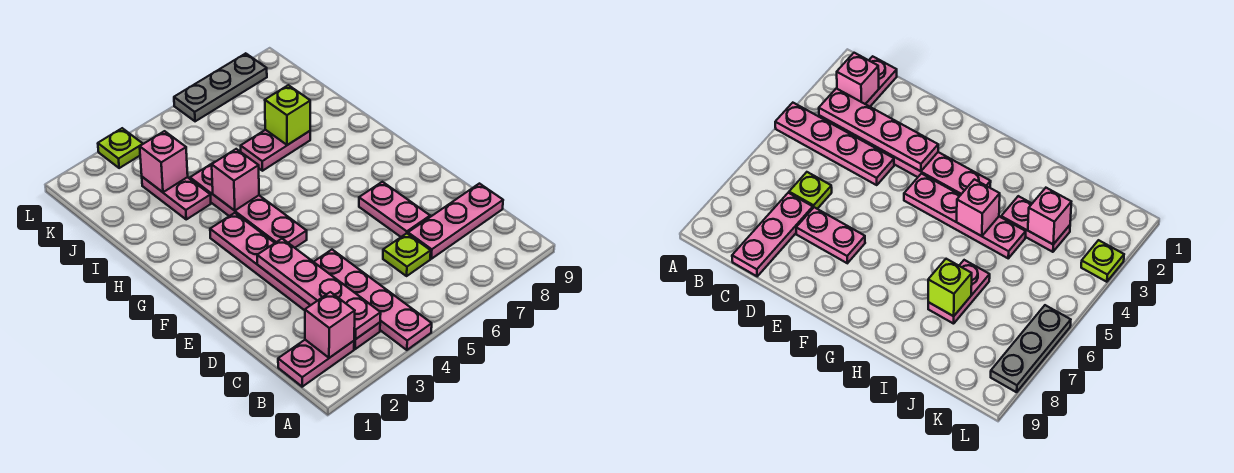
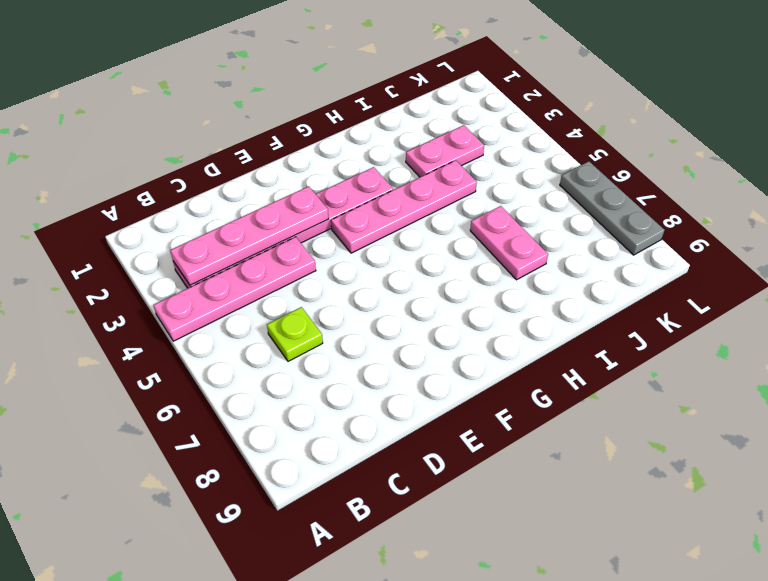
none -> pink 1x2 plate [278,340,354,387]
none -> pink 1x3 plate [408,184,503,259]
none -> pink 1x2 plate [359,182,430,237]

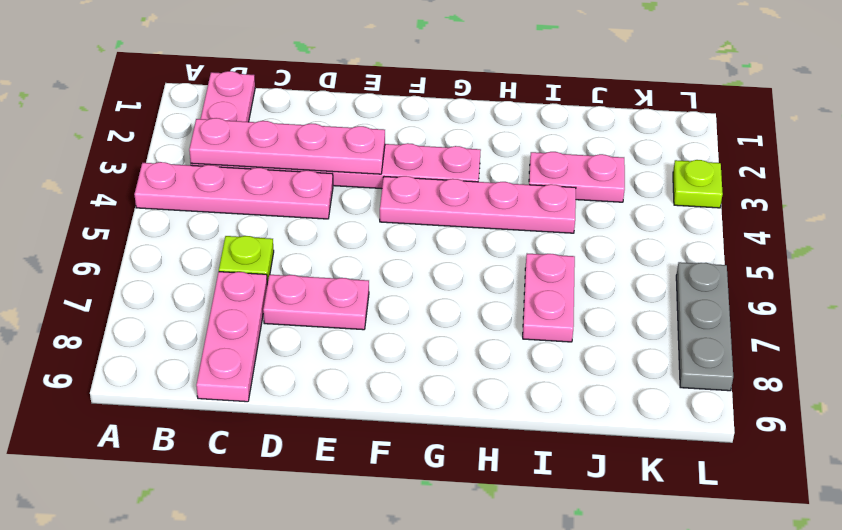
none -> pink 1x1 brick [305,292,355,358]
none -> pink 1x1 brick [212,149,259,211]
none -> lime 1x1 brick [265,85,310,145]

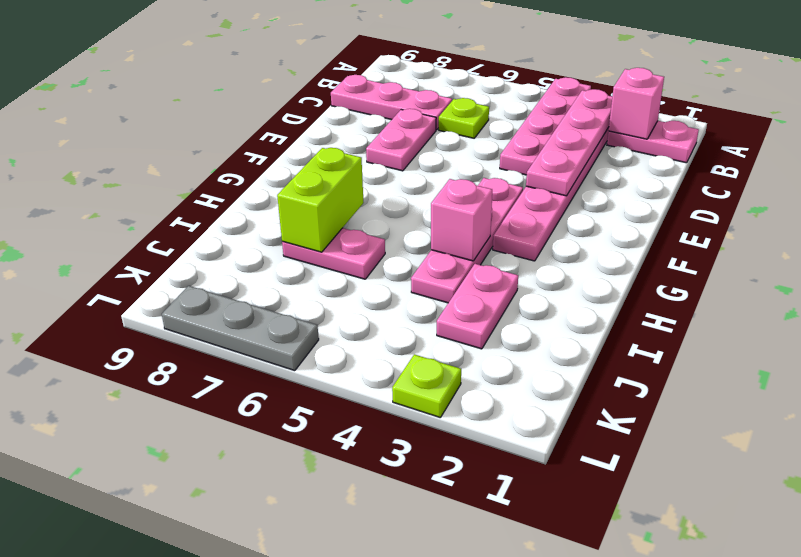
lime 1x2 brick [277,148,364,252] -> lime 1x1 brick [265,85,310,145]
none -> pink 1x1 brick [140,131,188,192]

